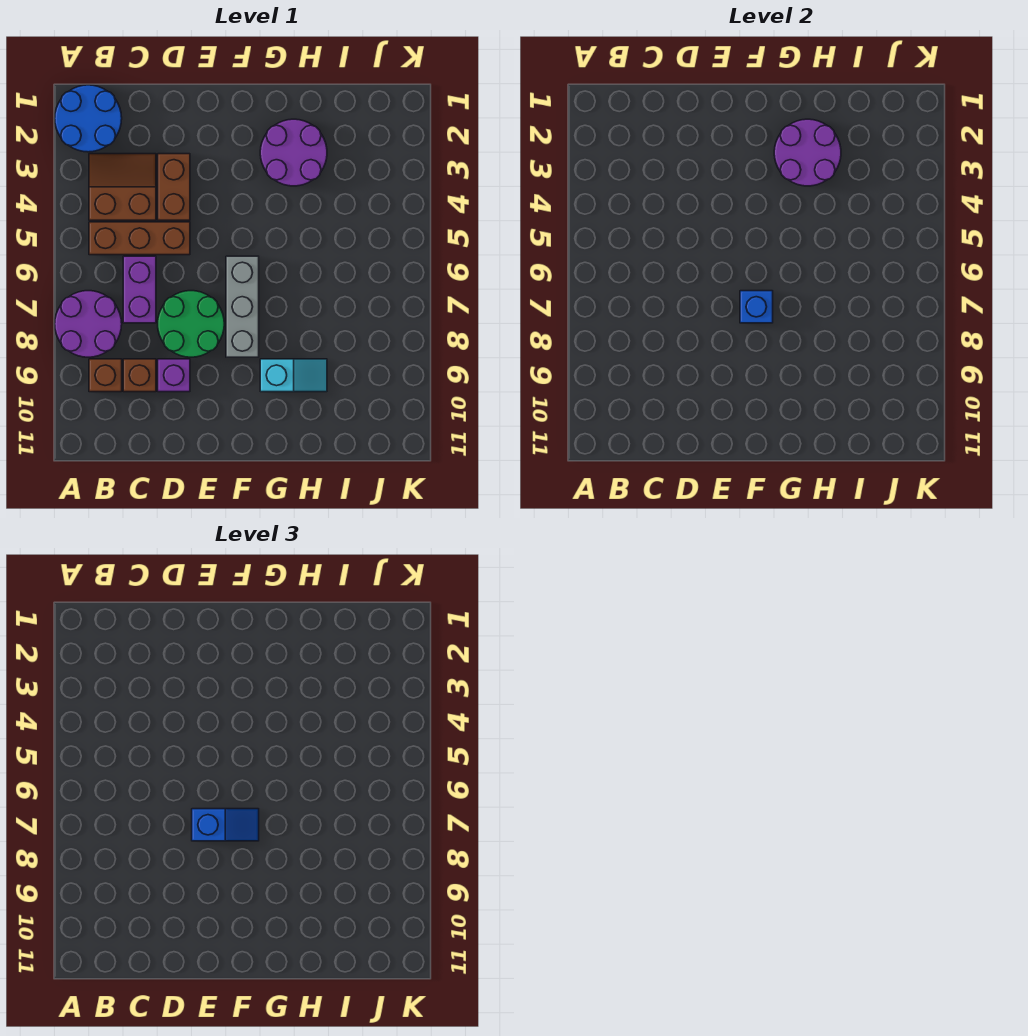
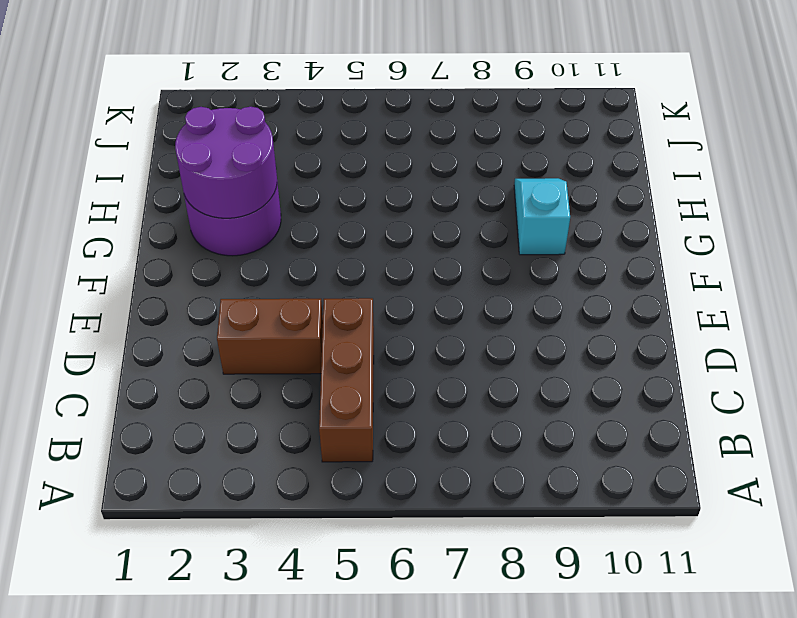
none -> blue 2x2 round brick [55,85,122,152]
none -> purple 2x2 round brick [55,291,122,357]
none -> brown 2x2 slope [89,154,156,220]

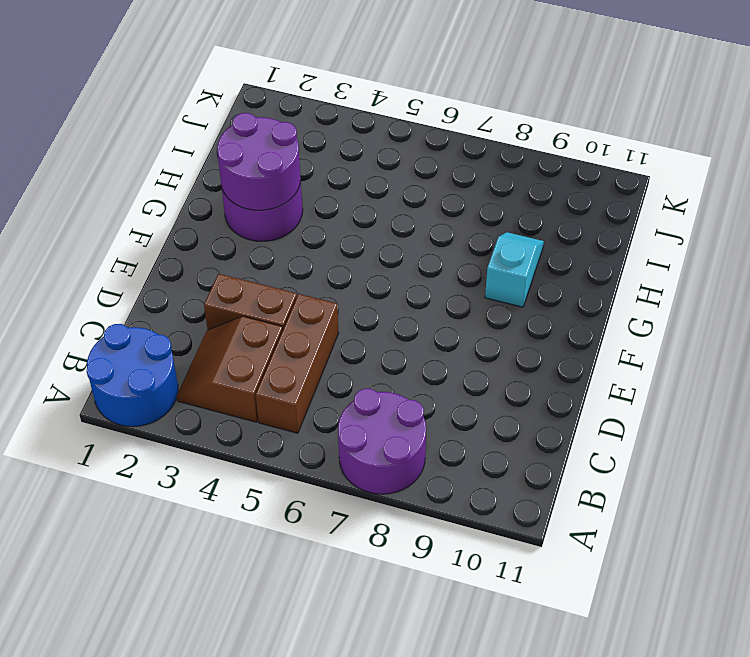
none -> brown 1x1 brick [89,359,122,392]
none -> purple 1x2 brick [123,256,156,323]
none -> brown 1x1 brick [123,359,156,392]

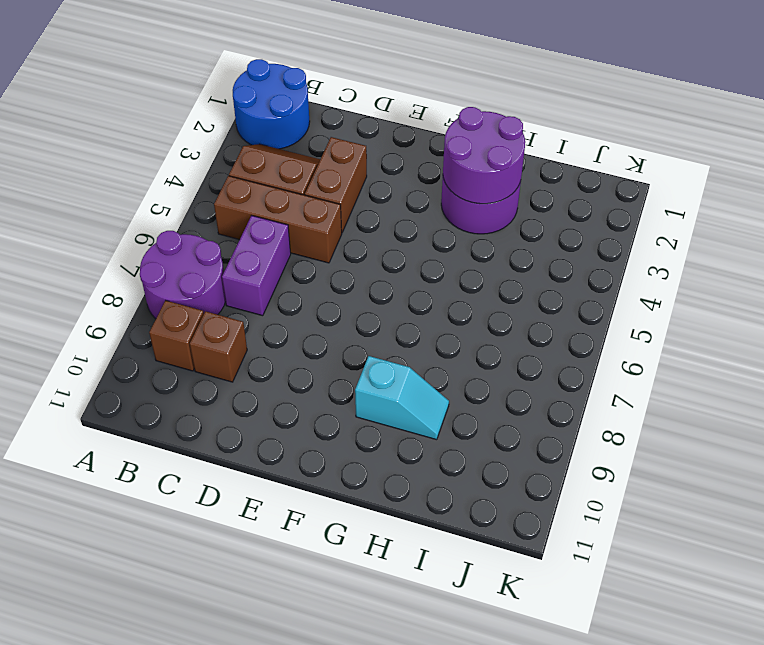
none -> green 2x2 round brick [158,291,224,357]
none -> purple 1x1 brick [158,359,190,392]
none -> grey 1x3 brick [226,256,259,357]

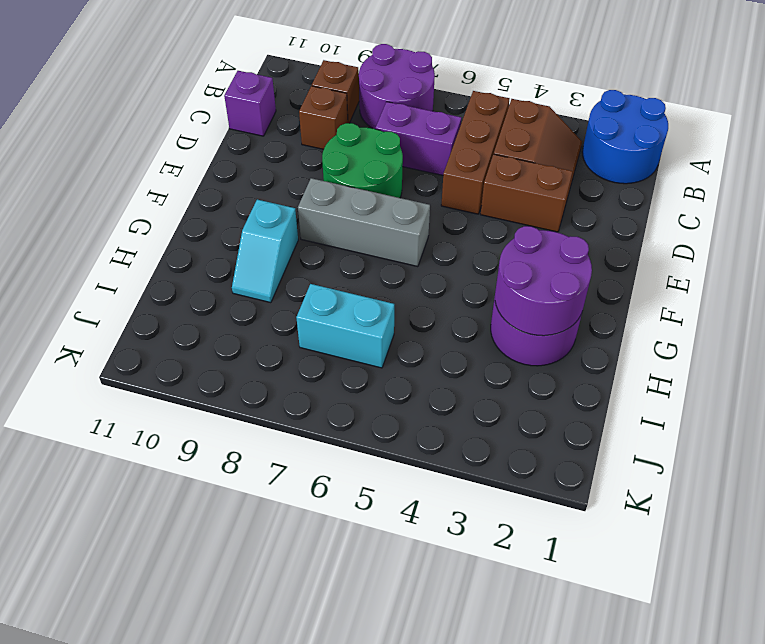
purple 1x1 brick [224,71,276,136] -> purple 1x1 brick moved to [158,359,190,392]
cyan 1x2 brick [296,284,394,368] -> none
none -> blue 1x1 brick [740,291,773,323]
none -> blue 1x2 slope [192,809,259,841]

